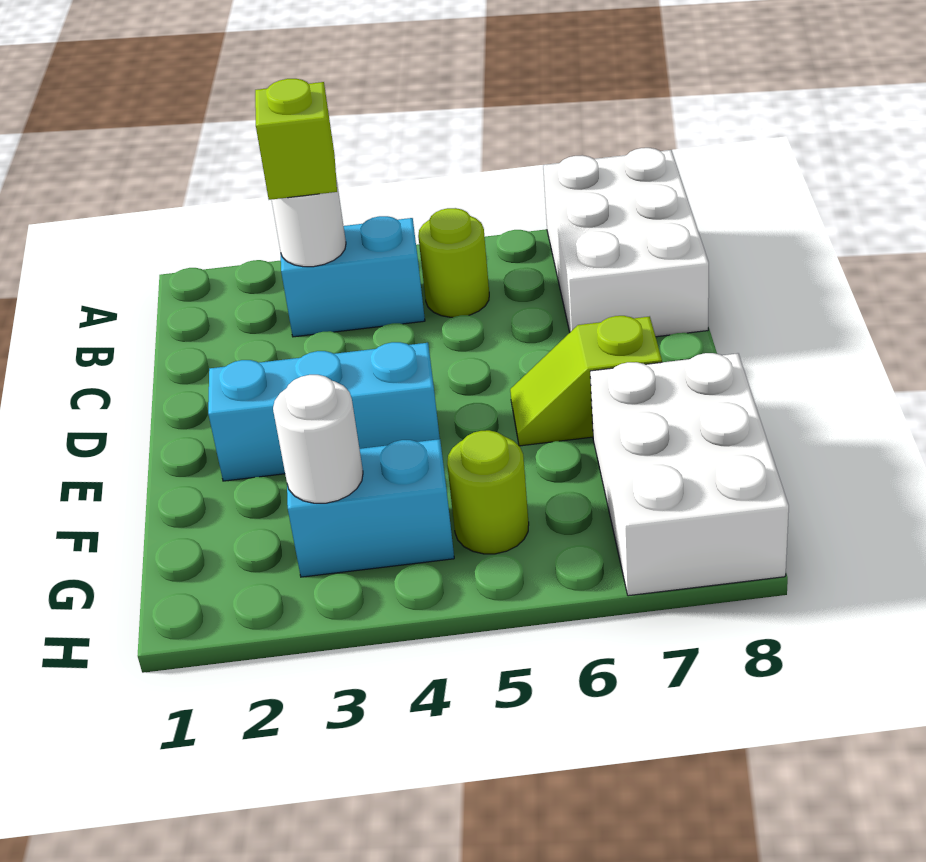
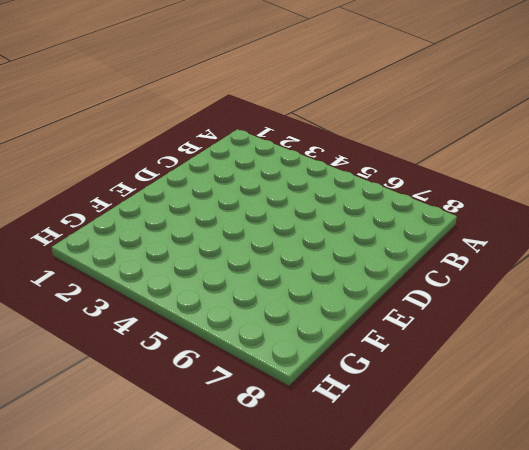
none -> white 2x3 brick [543,148,709,337]
none -> cyan 1x2 brick [281,216,425,337]

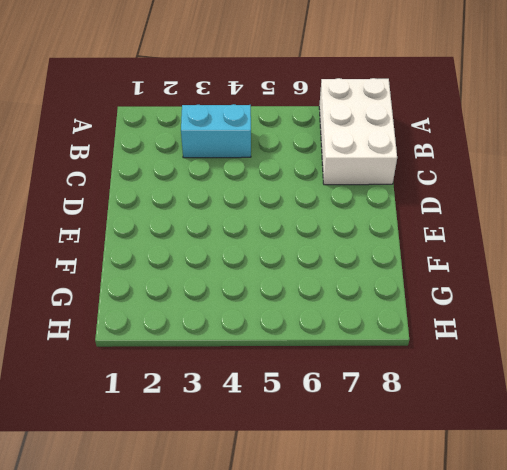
none -> lime 1x1 round brick [418,208,489,317]
none -> cyan 1x3 brick [208,342,440,481]

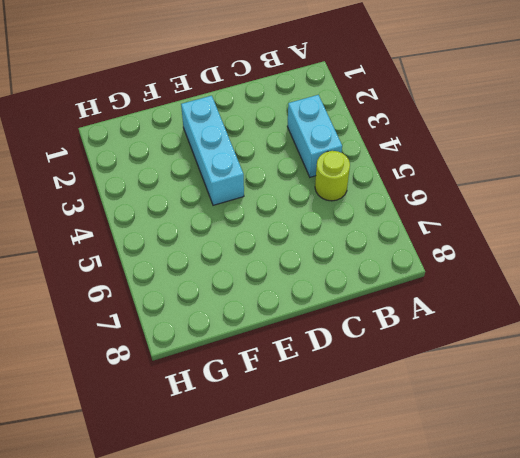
none -> white 2x3 brick [543,148,709,337]
none -> lime 1x2 slope [510,316,662,446]

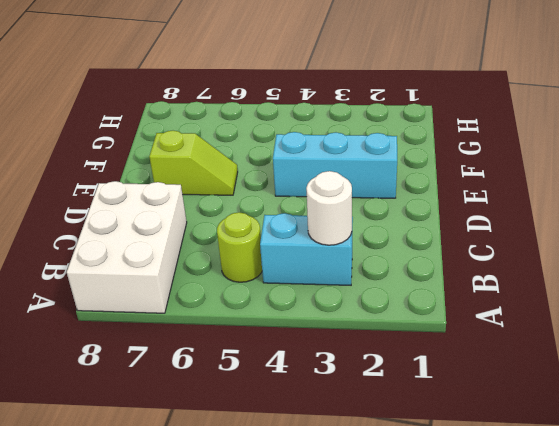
none -> white 2x3 brick [590,353,789,596]
none -> cyan 1x2 brick [287,439,454,577]

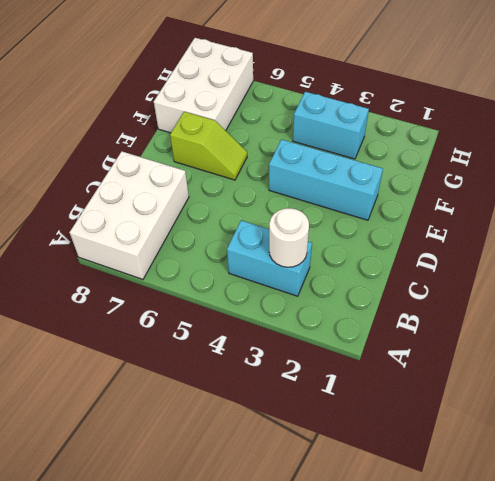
none -> lime 1x1 round brick [418,208,489,317]
none -> lime 1x1 round brick [447,430,529,554]

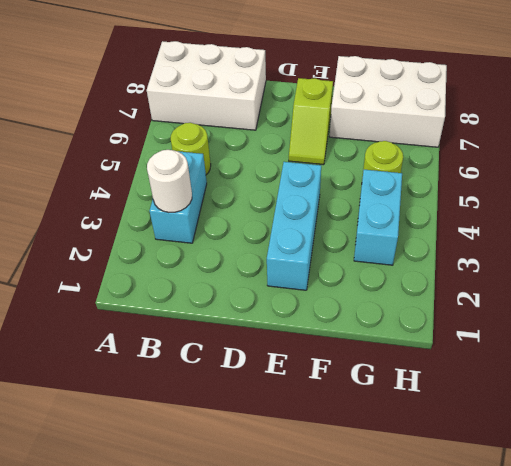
none -> white 1x1 round brick [273,375,363,503]
none -> lime 1x1 brick [255,79,337,200]

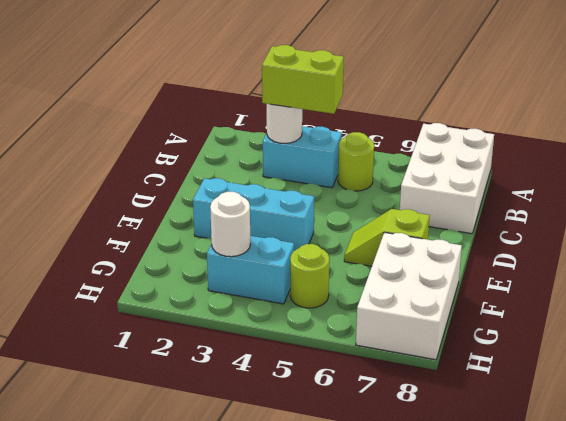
lime 1x2 brick [262,45,344,114] -> lime 1x1 brick [255,79,337,200]

